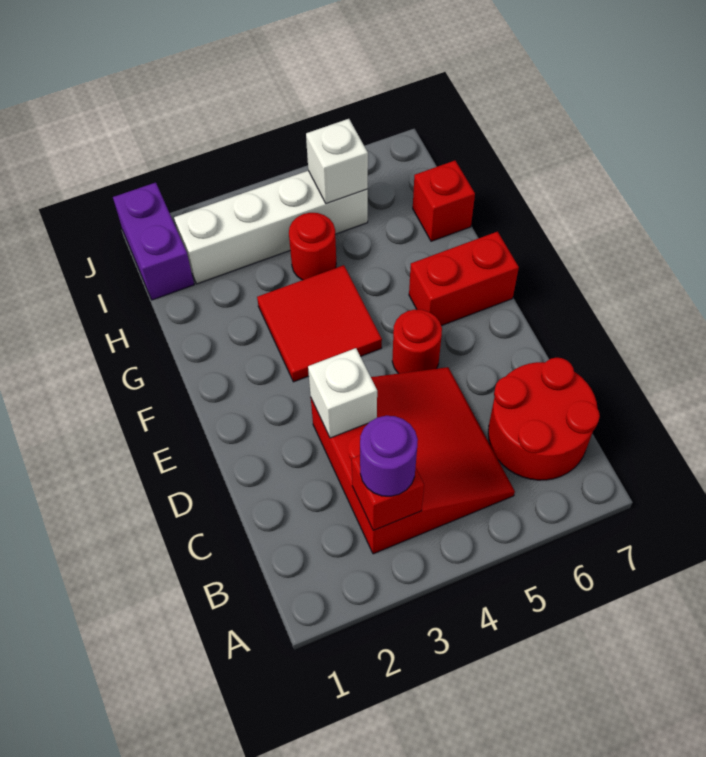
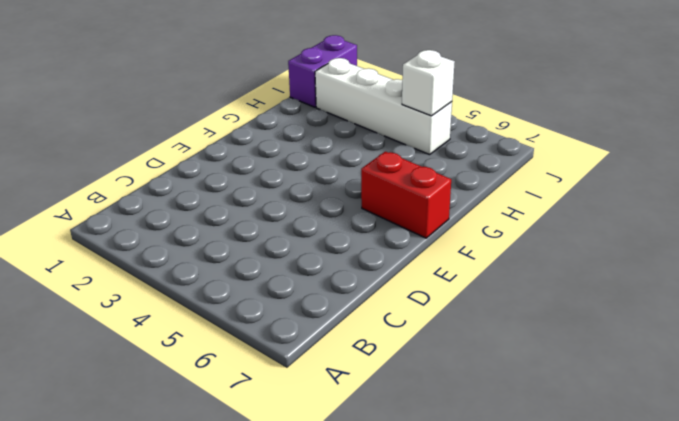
none -> red 3x3 slope [311,367,515,554]
none -> red 2x2 round brick [488,358,600,480]
none -> red 1x1 round brick [392,309,442,374]

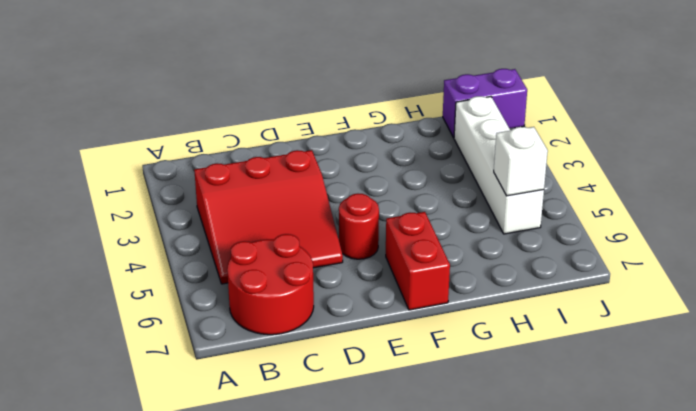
none -> red 2x2 tile [257,265,382,382]
none -> red 1x1 round brick [289,213,336,280]
none -> red 1x1 brick [413,161,475,241]

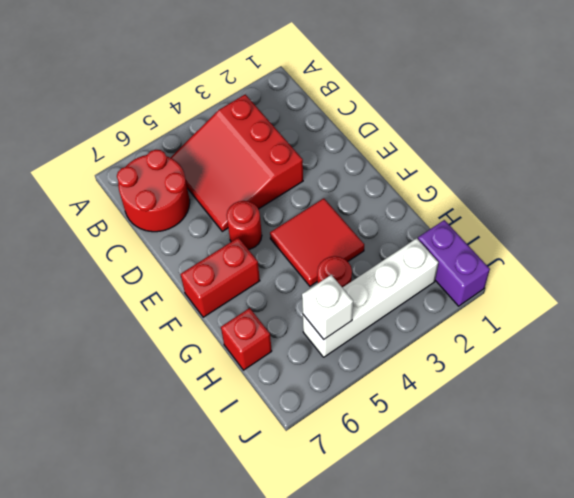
none -> red 1x1 brick [352,455,424,530]
none -> white 1x1 brick [308,348,377,438]
none -> purple 1x1 round brick [360,416,418,496]

